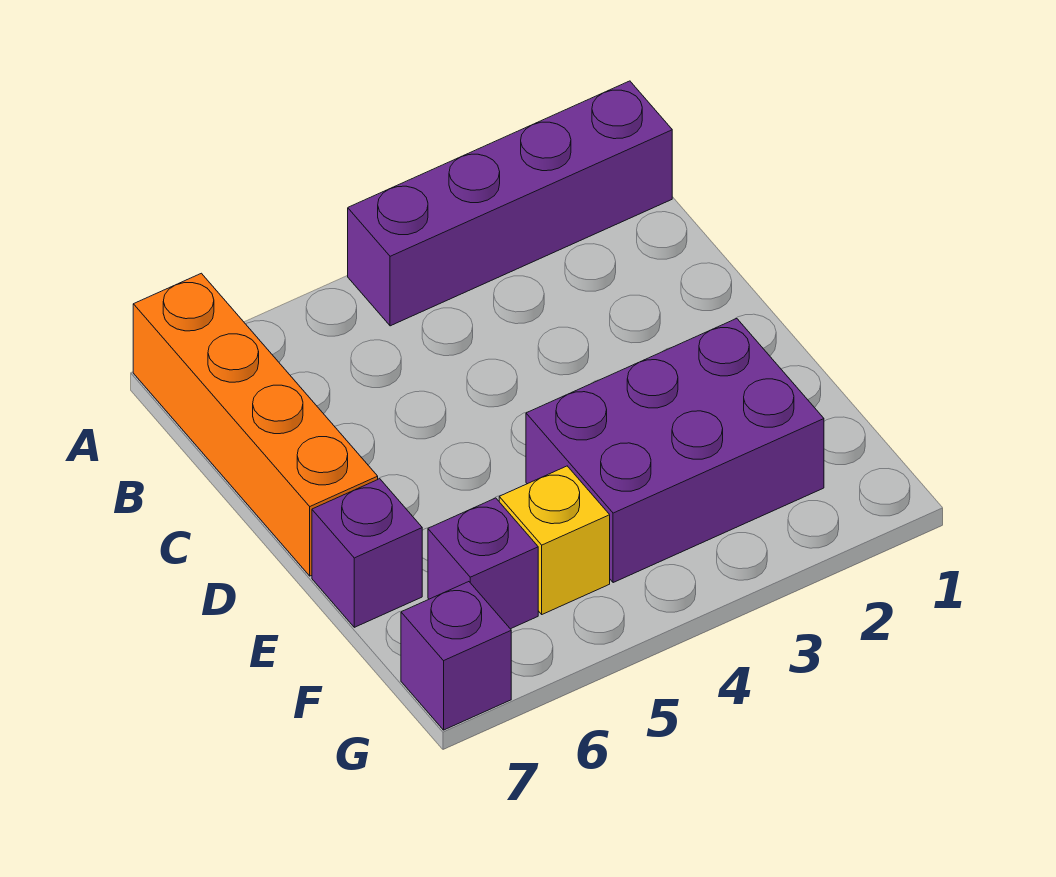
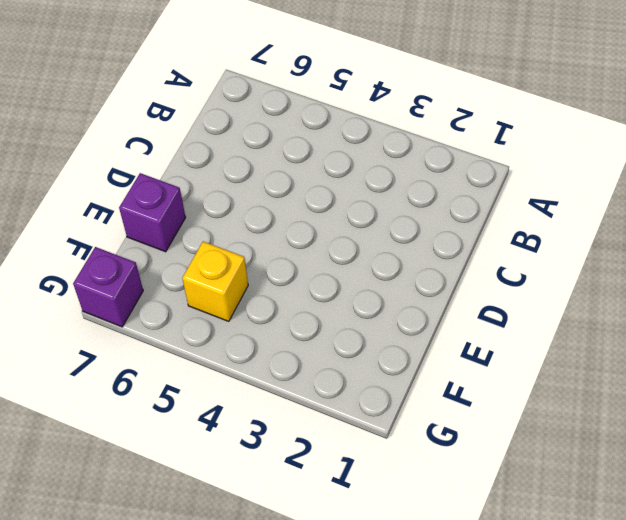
none -> purple 1x4 brick [348,81,672,326]
none -> orange 1x4 brick [133,273,378,576]

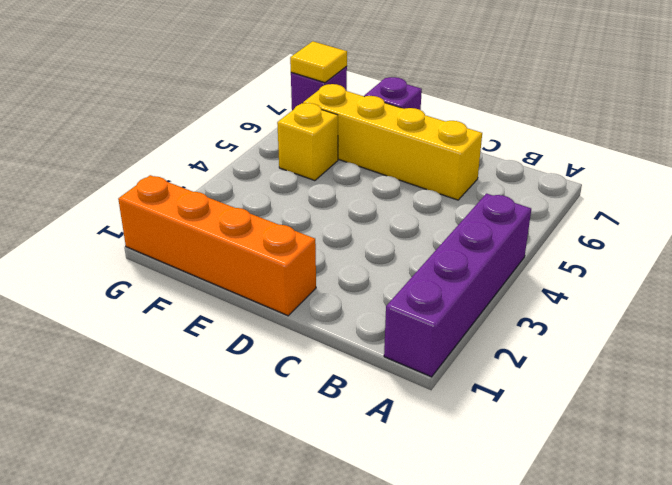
yellow 1x4 brick [303,84,482,200] -> purple 1x1 brick [428,498,538,629]
orange 1x4 brick [118,175,316,316] -> orange 1x4 brick moved to [133,273,378,576]
yellow 1x1 tile [290,41,347,83] -> none
none -> purple 2x3 brick [526,319,824,583]

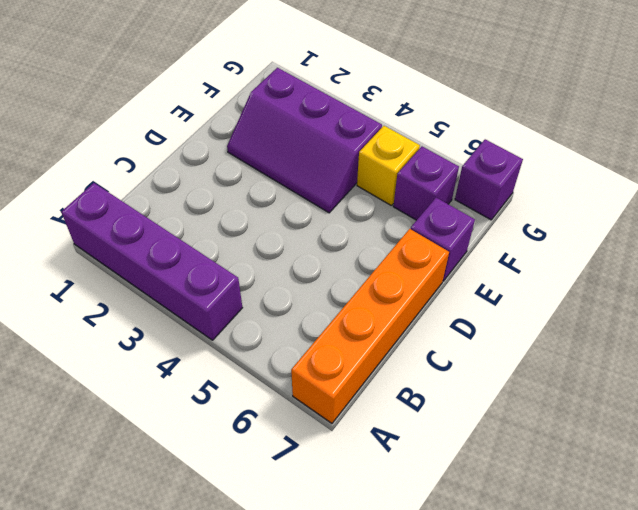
purple 2x3 slope [227,68,382,213] -> purple 2x3 brick [526,319,824,583]

